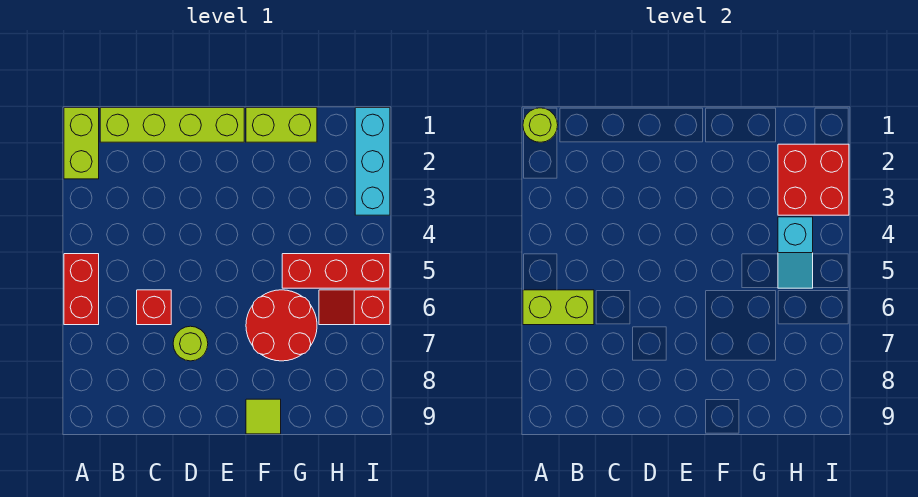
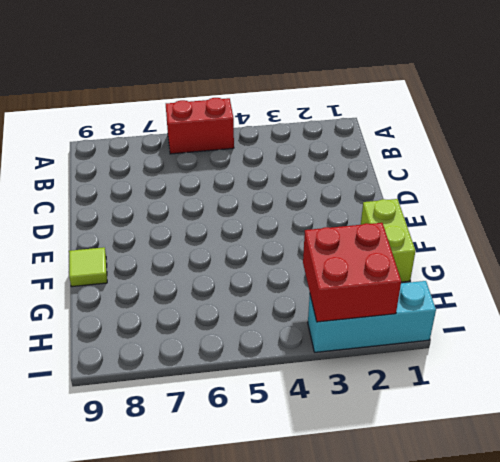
none -> lime 1x2 brick [64,108,99,179]
none -> lime 1x4 brick [100,108,244,142]
none -> red 1x1 brick [137,290,171,325]

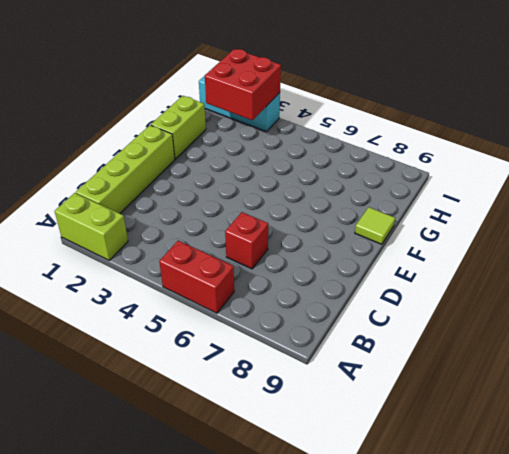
none -> lime 1x1 round brick [173,326,208,361]
none -> red 2x2 round brick [246,290,317,361]
none -> red 1x3 brick [282,254,390,288]

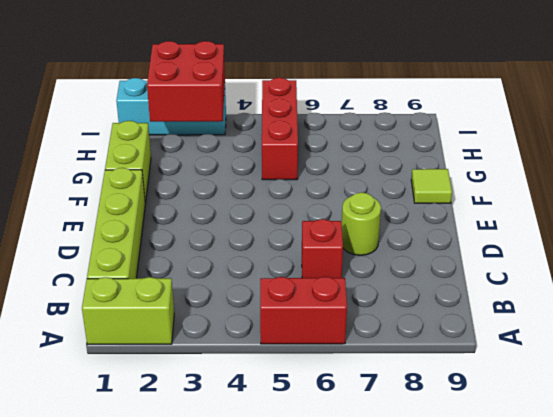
none -> red 2x2 round brick [246,290,317,361]
none -> red 1x2 slope [319,290,390,325]
none -> lime 1x1 round brick [523,108,558,142]

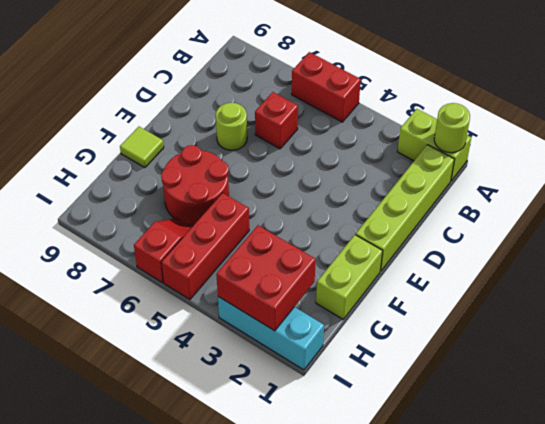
none -> lime 1x2 brick [523,290,594,325]
none -> cyan 1x2 slope [778,217,813,288]

